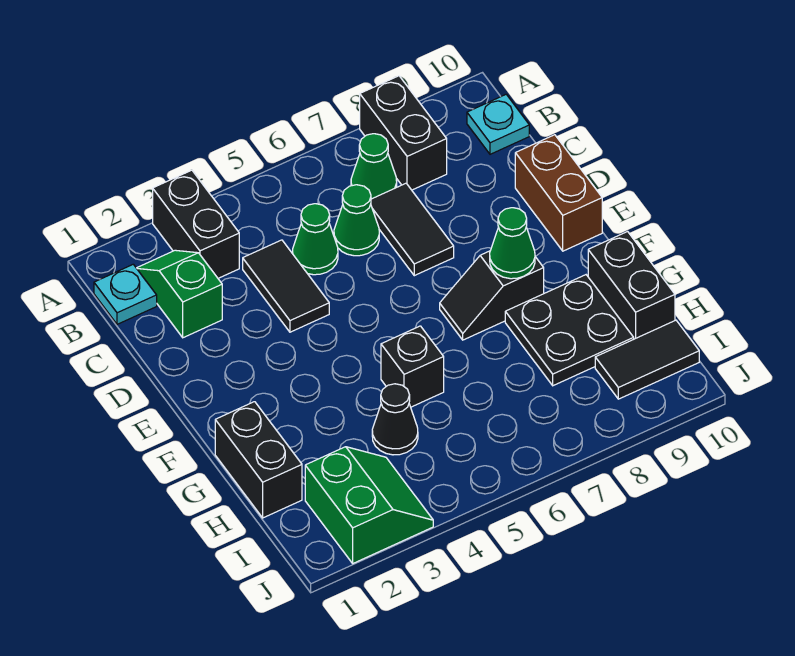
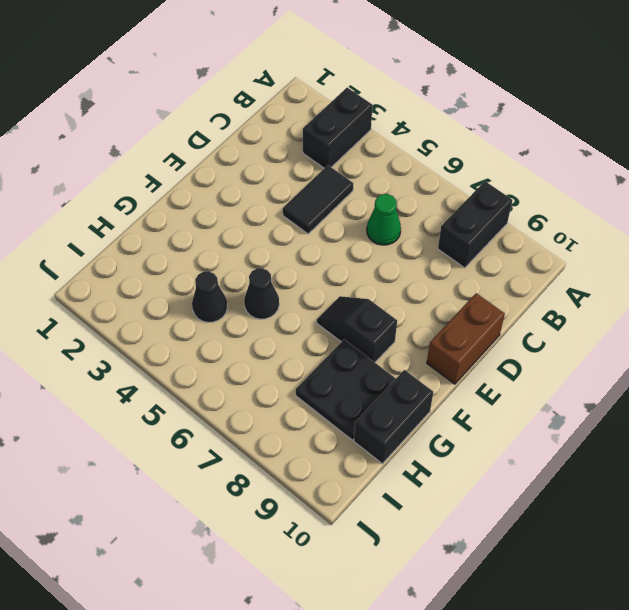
black 1x1 cone [244,268,279,319] -> black 1x1 brick [381,326,444,407]
none -> cyan 1x1 plate [94,264,157,324]
none -> green 1x2 slope [137,250,222,338]
none -> green 1x1 cone [351,134,397,199]

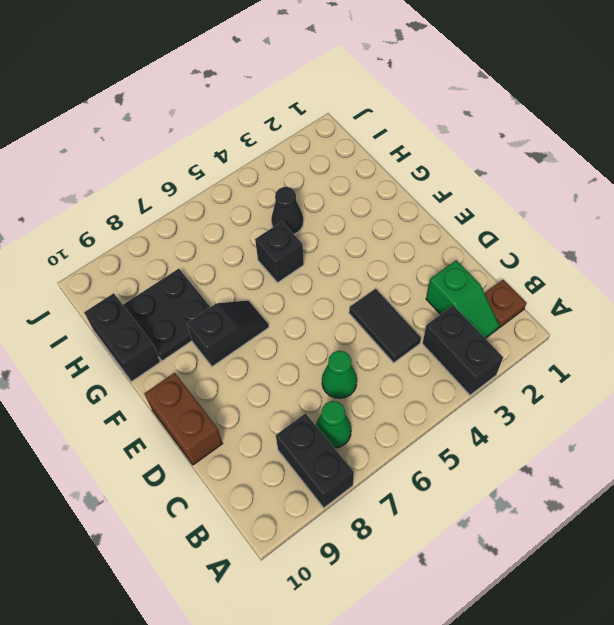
brown 1x1 plate [485,280,527,328] -> cyan 1x1 plate [94,264,157,324]
none -> cyan 1x1 plate [467,94,529,154]
none -> green 1x1 cone [293,204,338,275]
none -> black 1x2 tile [371,183,454,276]

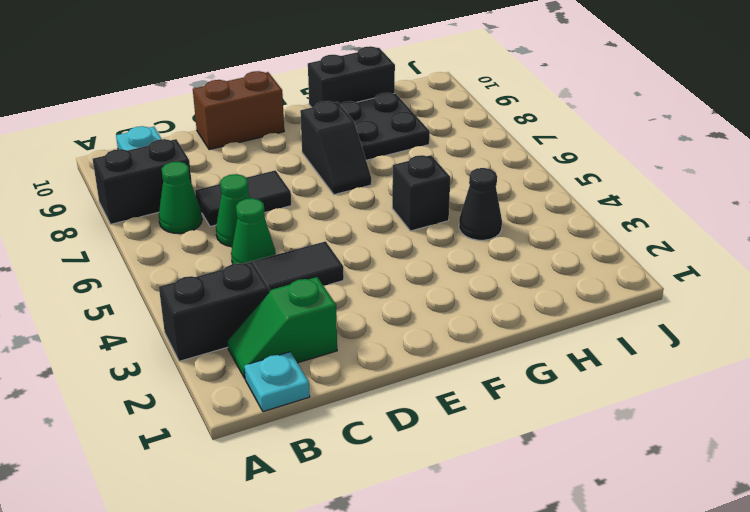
none -> black 1x2 brick [215,402,302,518]
none -> green 2x2 slope [305,447,433,563]
none -> black 1x2 tile [595,320,699,399]

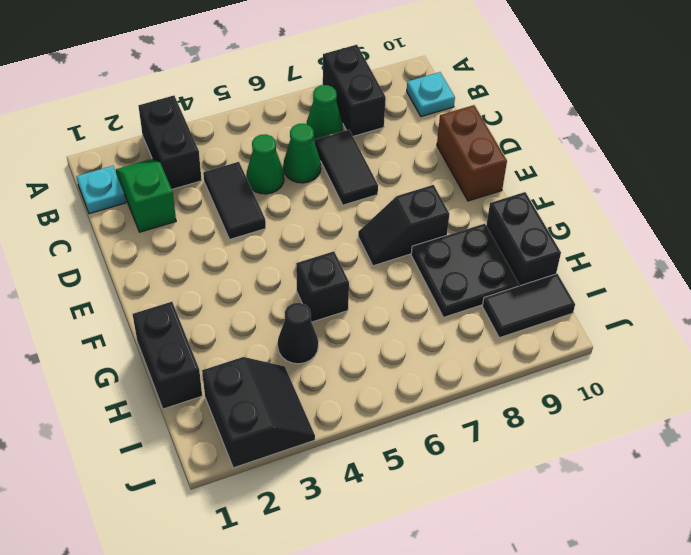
black 2x2 slope [202,357,315,468] -> green 2x2 slope [305,447,433,563]
none -> green 1x1 cone [490,208,535,279]

